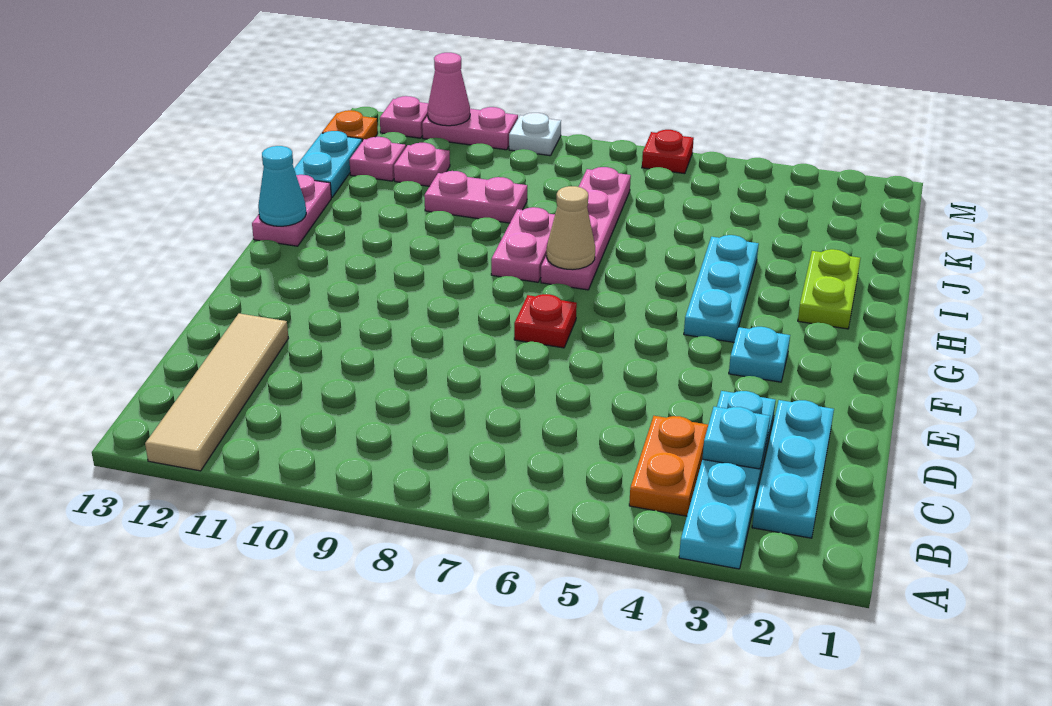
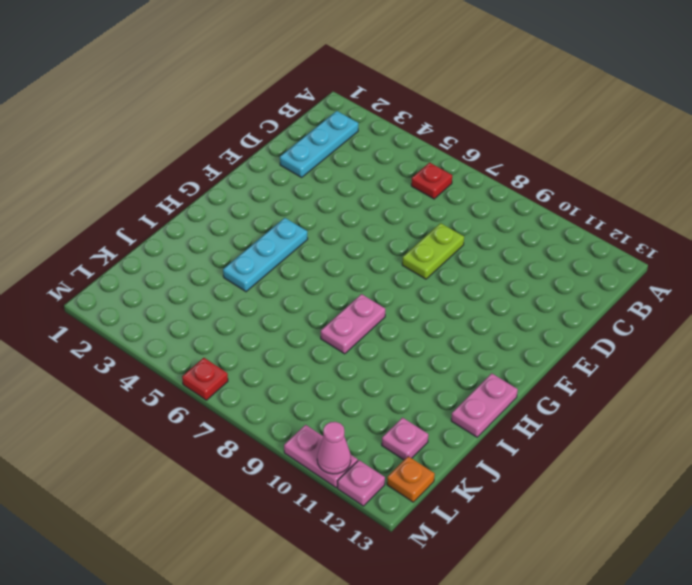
red 1x1 plate [411,163,452,199] -> red 1x1 plate moved to [514,294,577,348]
lime 1x2 plate [402,223,464,279] -> lime 1x2 plate moved to [798,249,860,329]
none -> cyan 1x4 plate [679,391,776,569]
none -> tan 1x4 tile [145,313,288,471]
none -> orange 1x2 plate [629,416,708,516]

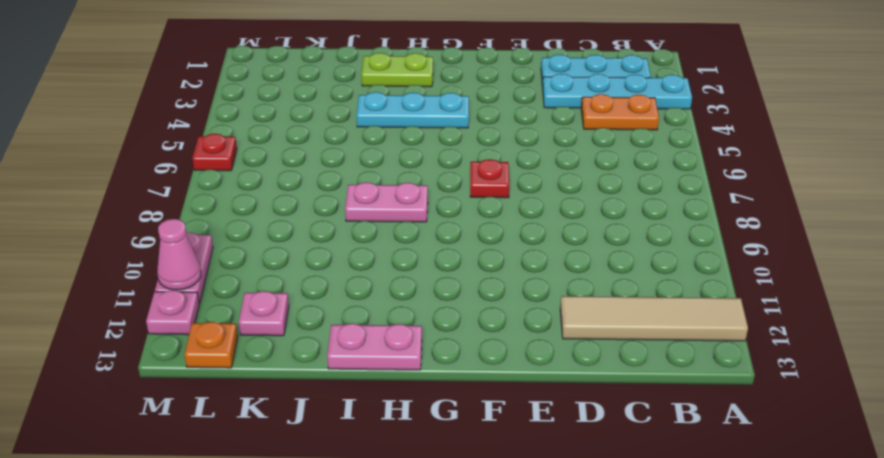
none -> cyan 1x1 plate [729,327,790,382]
none -> pink 1x4 plate [541,167,631,290]
none -> pink 1x2 plate [424,171,527,223]

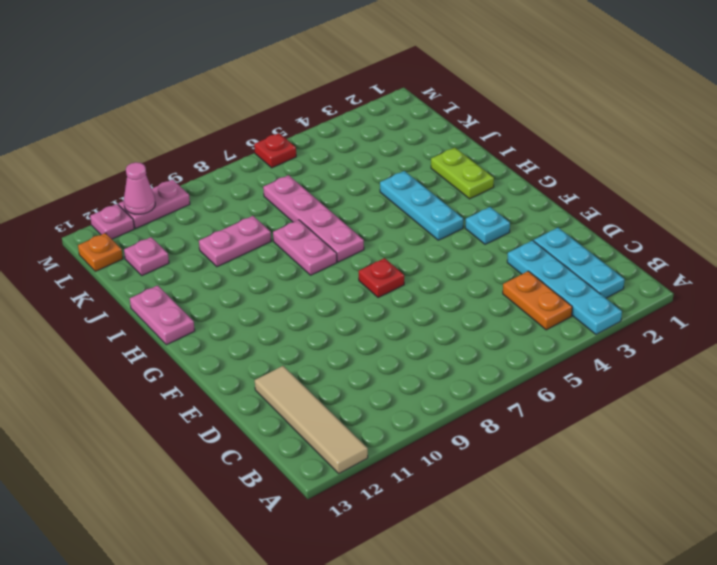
none -> cyan 1x2 plate [294,131,362,198]
none -> pink 1x1 plate [394,143,450,186]
none -> white 1x1 plate [509,113,561,156]

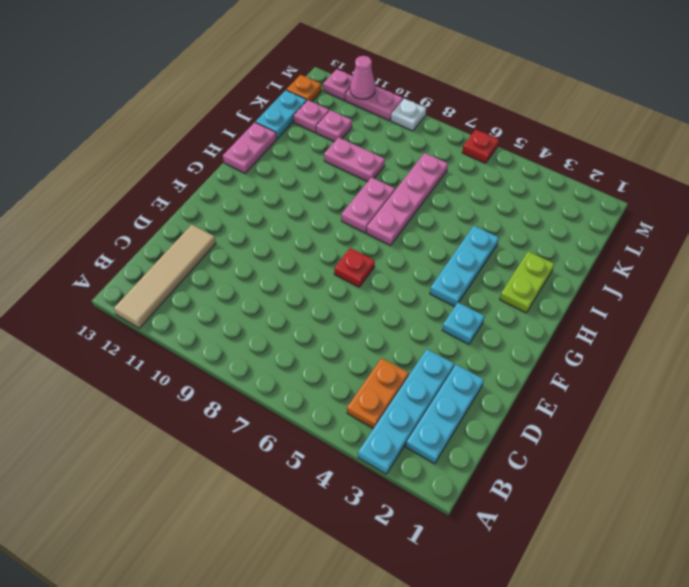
none -> cyan 1x1 plate [702,407,770,469]
none -> tan 1x1 cone [546,186,595,270]
none -> cyan 1x1 cone [258,146,306,226]

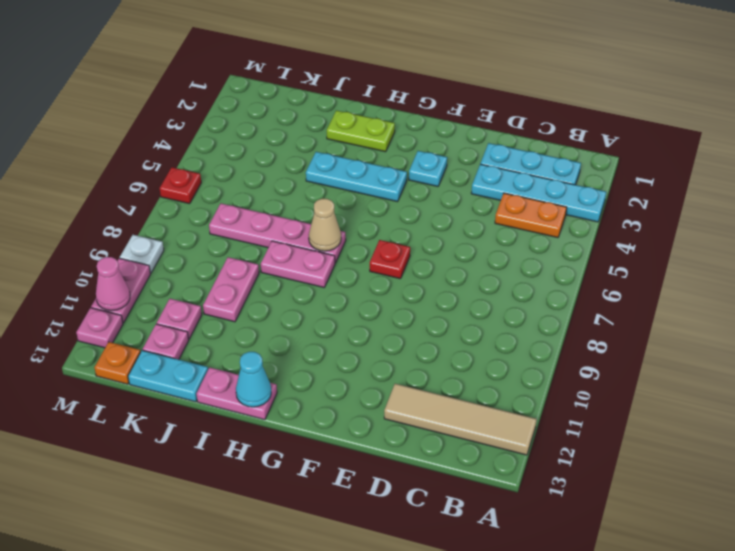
none -> cyan 1x1 plate [702,407,770,469]

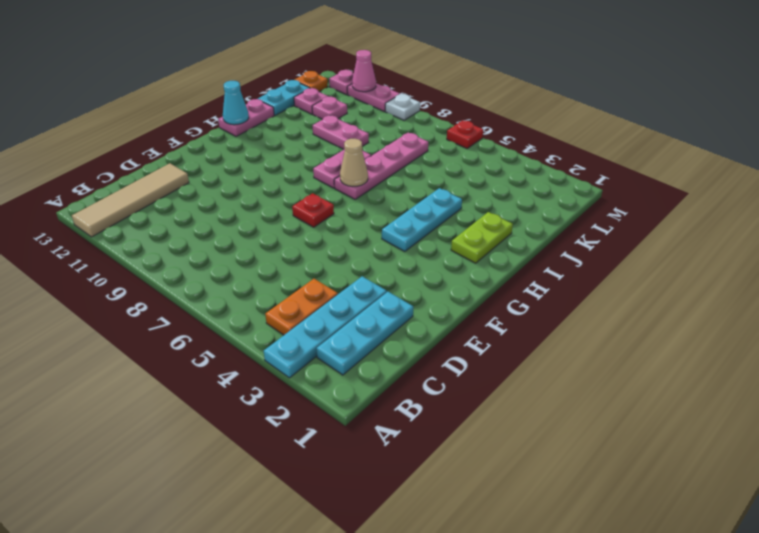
none -> cyan 1x1 plate [729,327,790,382]
none -> cyan 1x1 plate [702,407,770,469]

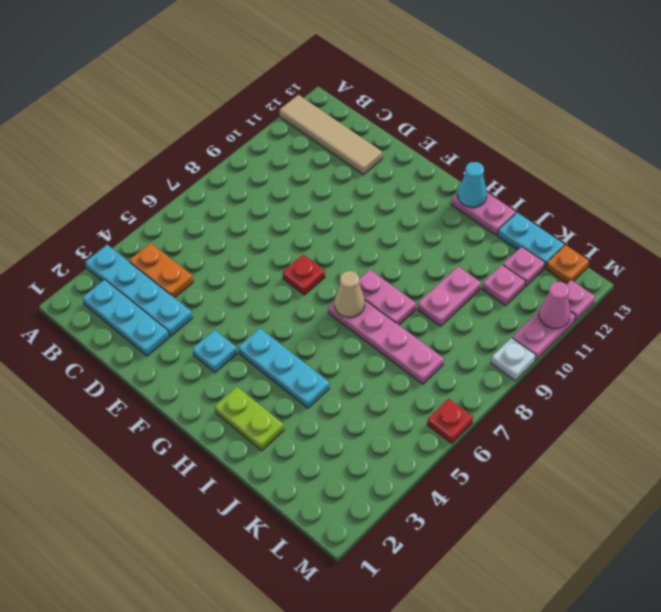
none -> cyan 1x1 plate [702,407,770,469]

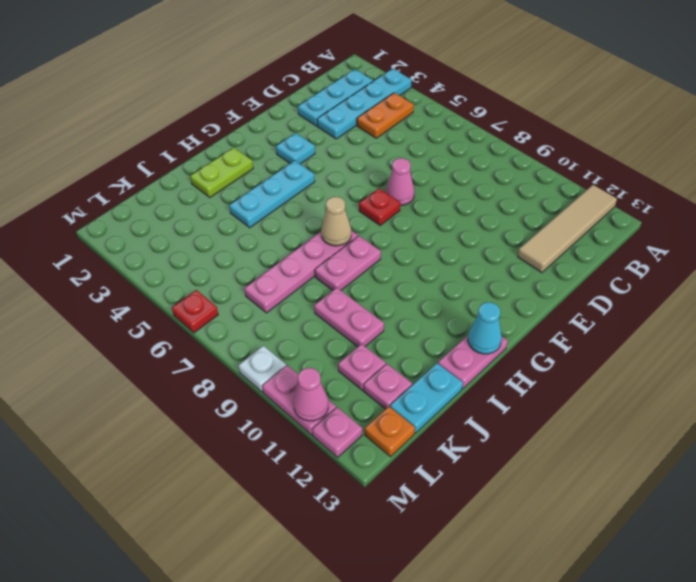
pink 1x1 cone [386,158,414,205] -> none
none -> cyan 1x1 plate [702,407,770,469]

